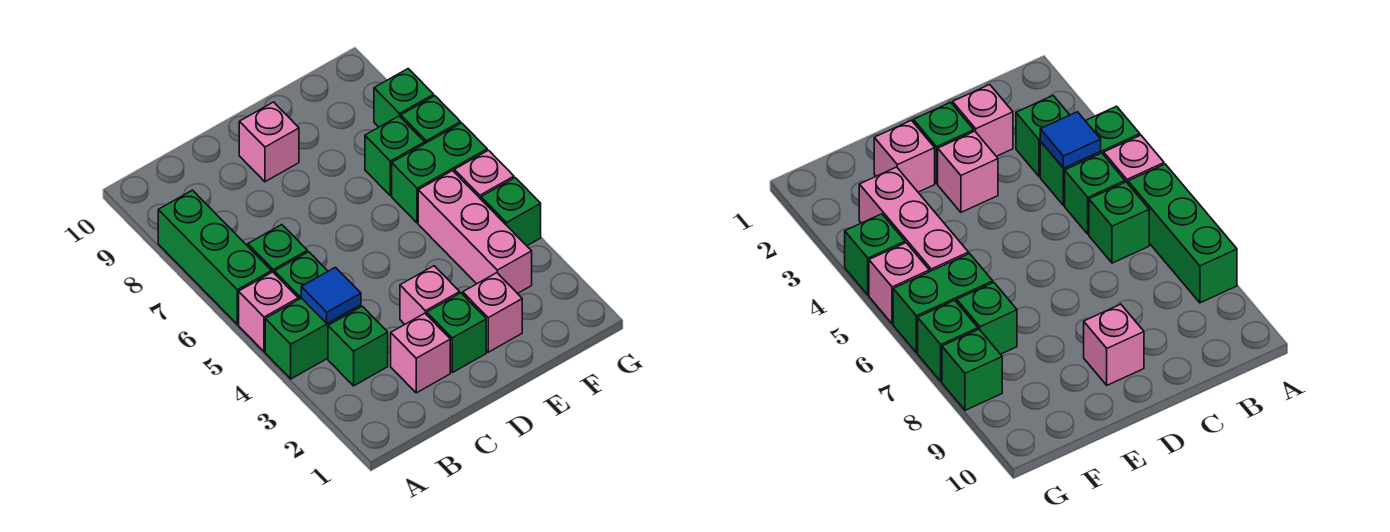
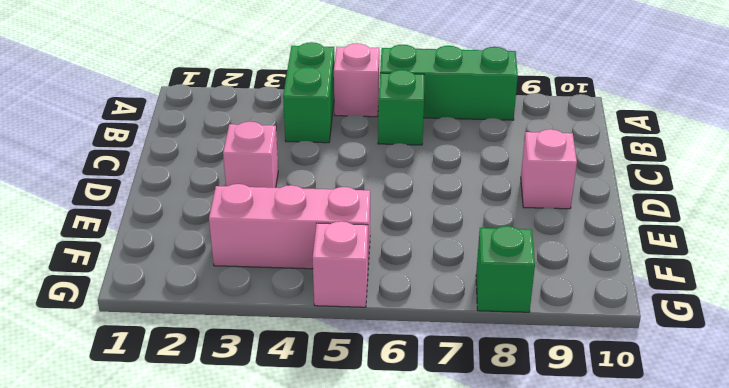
none -> green 1x1 brick [328,306,388,386]
none -> green 1x1 brick [275,252,328,300]
none -> pink 1x1 brick [391,313,450,393]

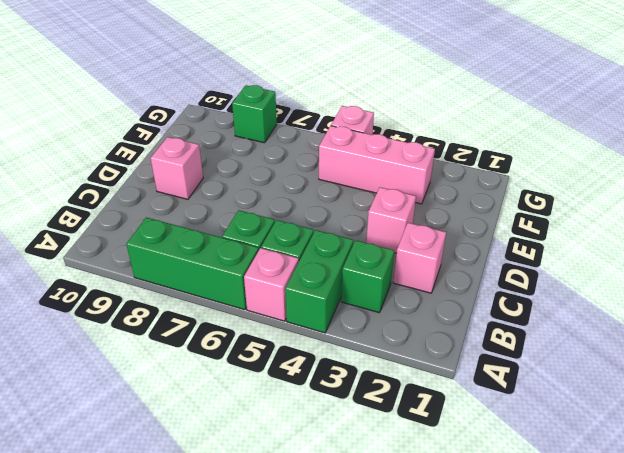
none -> green 1x1 brick [427,293,486,372]
none -> pink 1x1 brick [463,273,522,352]
none -> green 1x2 brick [392,123,487,223]

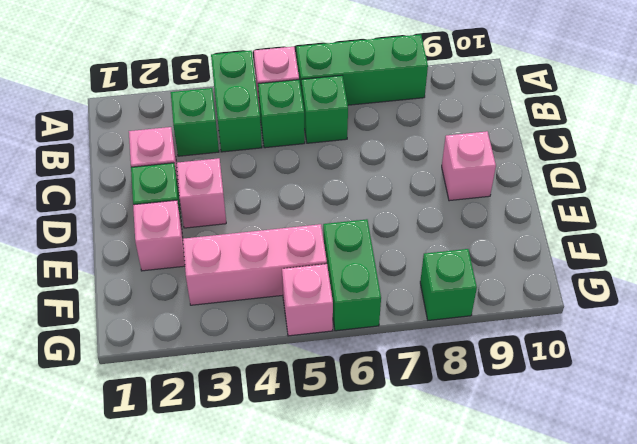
none -> green 1x1 brick [365,116,425,196]
none -> green 1x1 brick [481,178,541,246]
none -> green 1x1 brick [401,96,461,143]

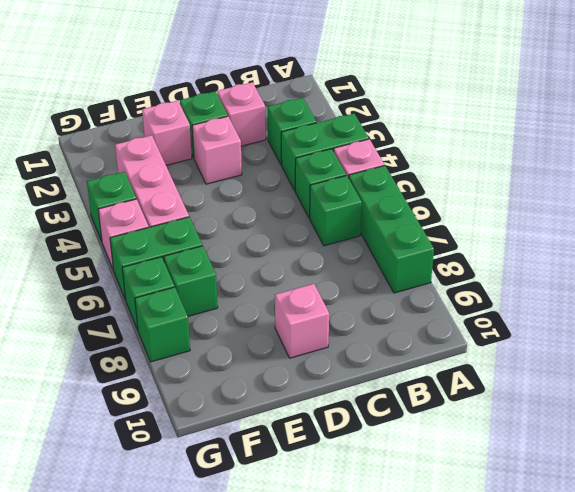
none -> blue 1x1 tile [301,267,361,324]

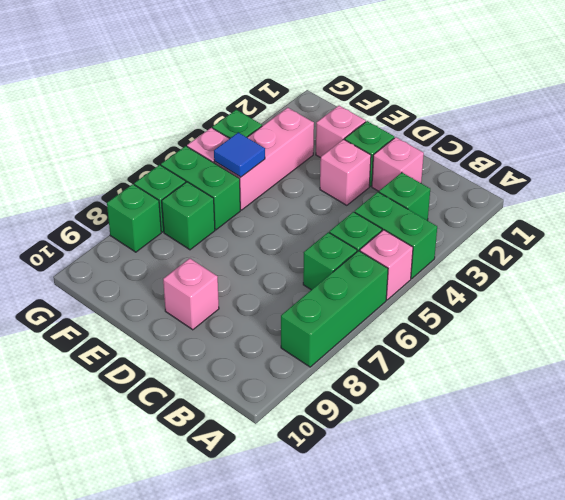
blue 1x1 tile [214,133,265,177] -> blue 1x1 tile moved to [301,267,361,324]

